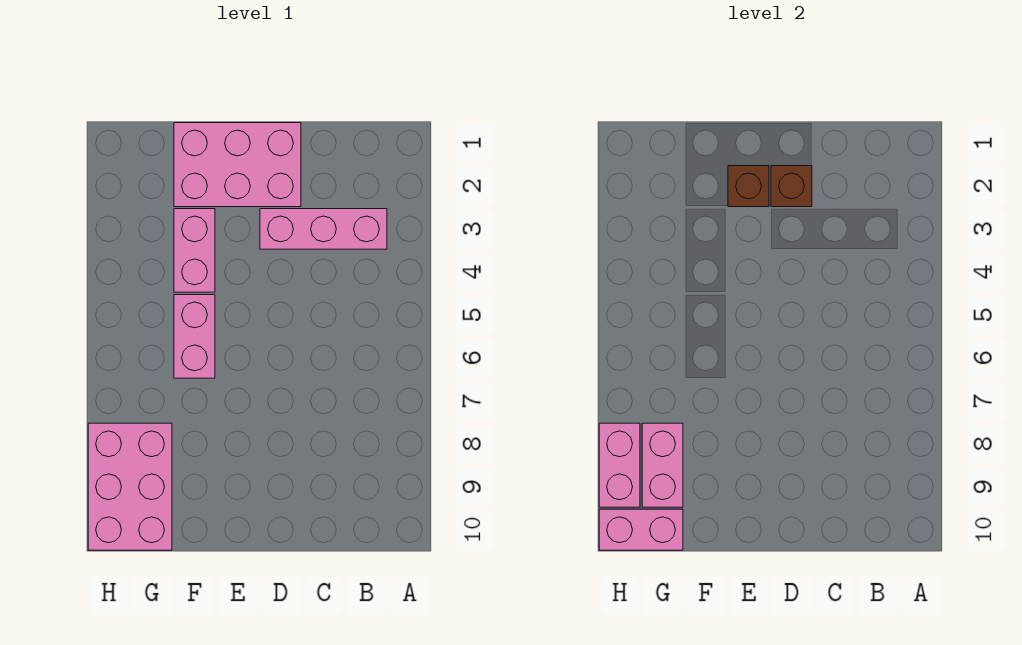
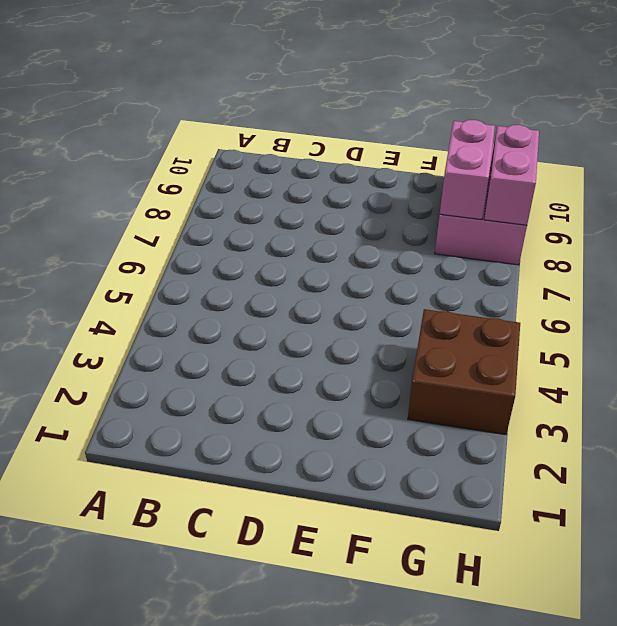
brown 2x2 brick [408,309,520,435] -> none
none -> pink 1x3 brick [260,209,387,249]
none -> pink 2x3 brick [174,123,301,207]

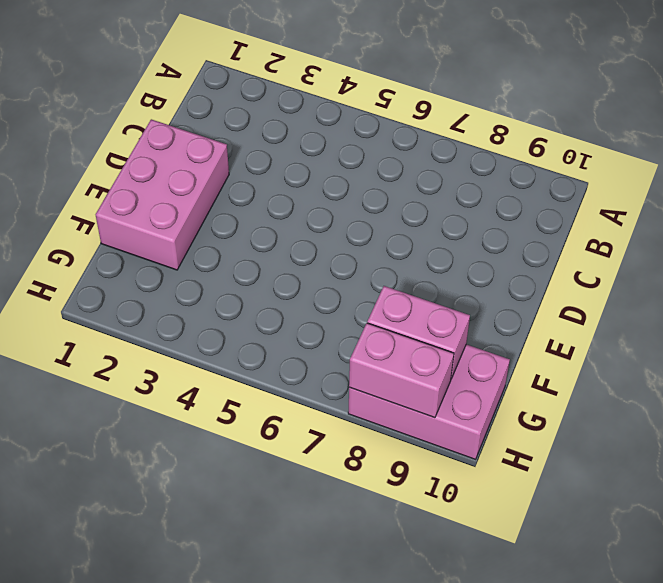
none -> pink 1x3 brick [260,209,387,249]
none -> pink 1x2 brick [174,209,215,292]

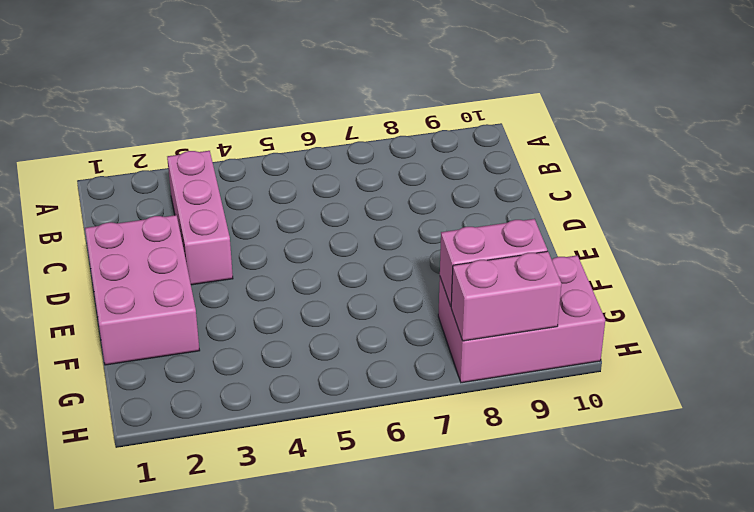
none -> pink 1x2 brick [174,209,215,292]
none -> pink 1x2 brick [174,295,215,378]

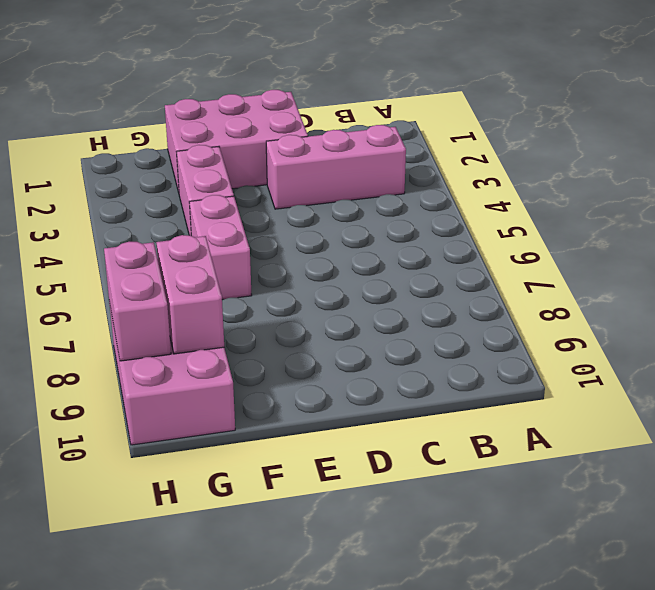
none -> brown 1x1 brick [771,166,812,207]
none -> brown 1x1 brick [728,166,769,207]

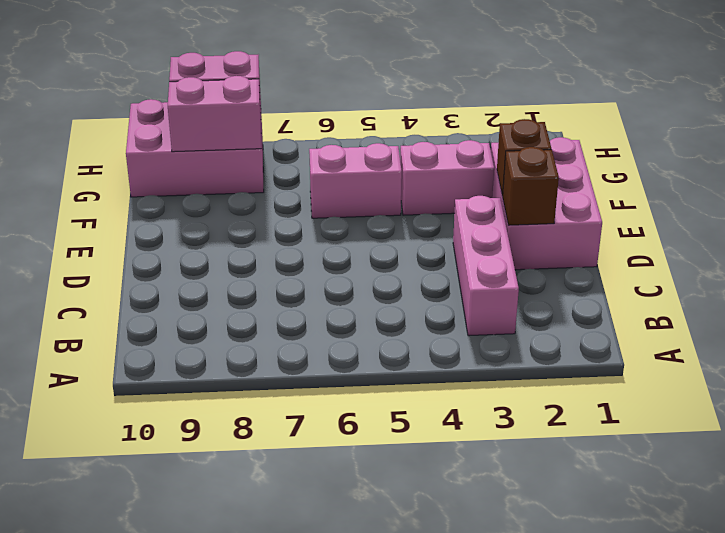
none -> pink 1x2 brick [599,509,683,550]

